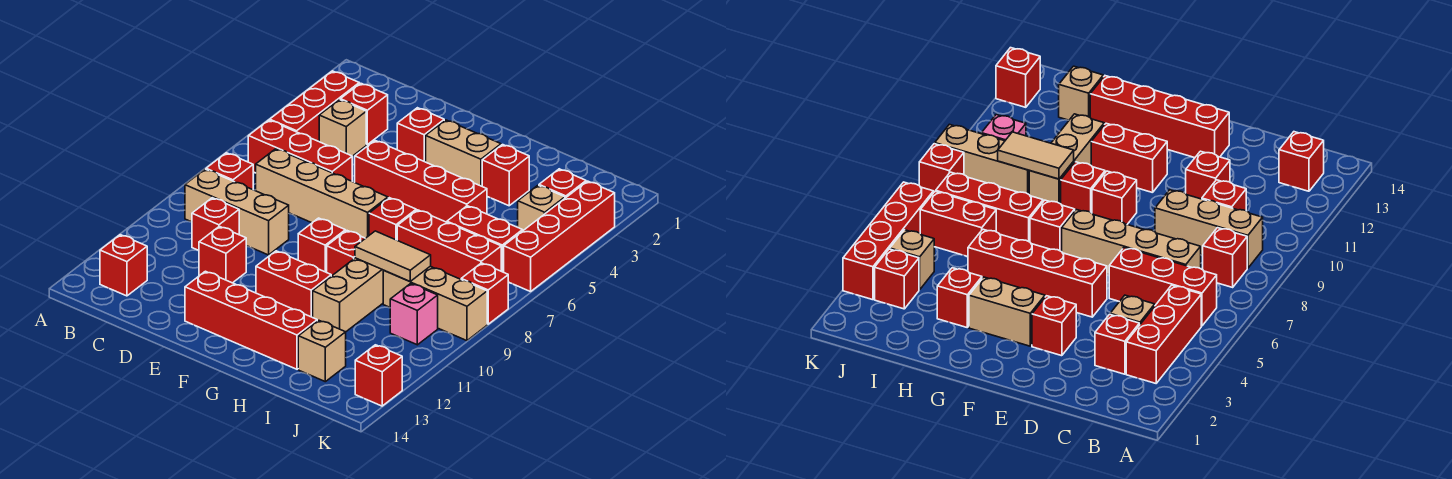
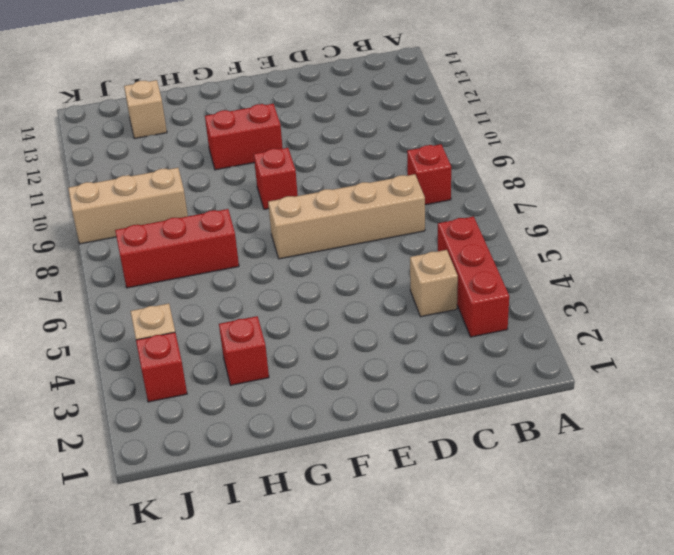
none -> red 1x3 brick [248,120,352,181]
none -> tan 1x3 brick [185,169,289,255]
none -> red 1x1 brick [100,235,147,296]
none -> red 1x1 brick [340,83,388,144]

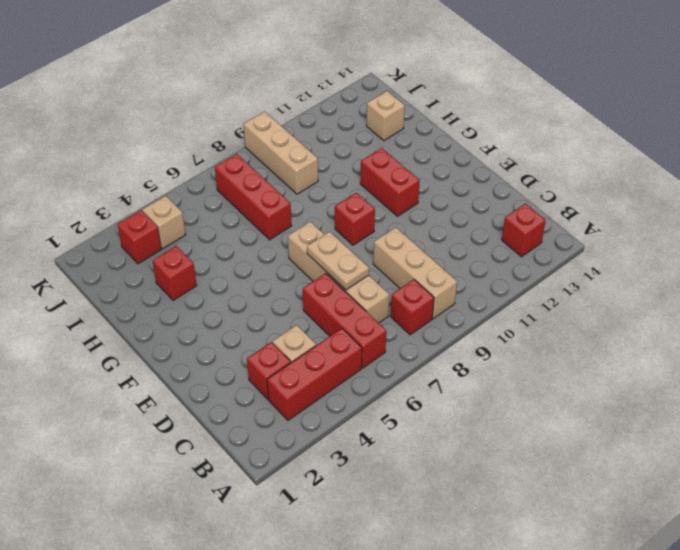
tan 1x2 plate [307,232,369,290] -> none
none -> red 1x1 brick [192,198,239,251]
none -> red 1x1 brick [199,226,246,283]
none -> red 1x1 brick [397,108,444,162]
none -> red 1x4 brick [355,141,487,222]

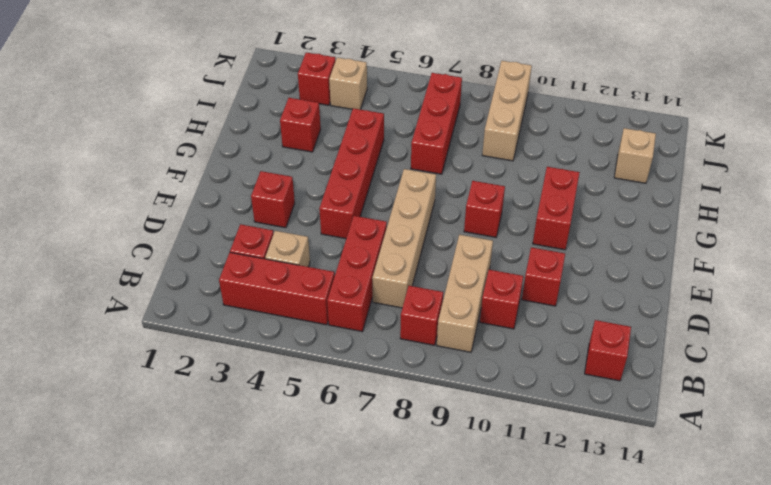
none -> red 1x4 brick [185,271,317,369]
none -> tan 1x2 brick [426,120,501,186]
none -> red 1x1 brick [369,198,416,240]
none -> red 1x1 brick [327,231,365,276]

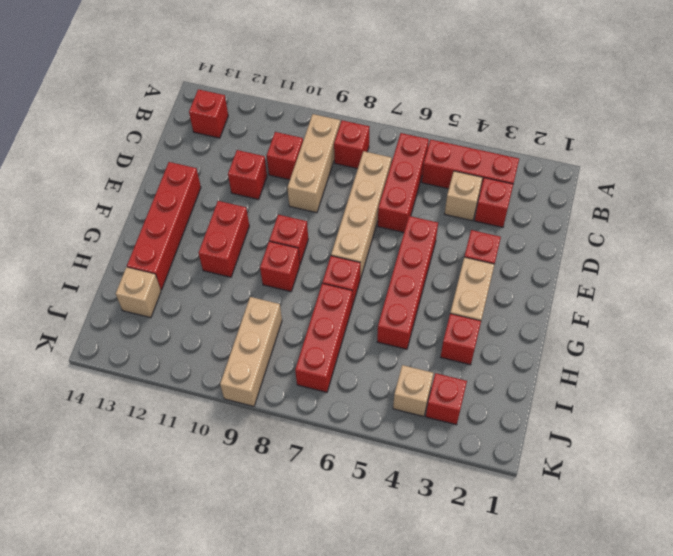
none -> tan 1x3 brick [313,258,384,332]
none -> red 1x2 brick [447,206,523,272]
none -> pink 1x1 brick [390,284,438,345]
none -> red 1x4 brick [504,181,615,292]

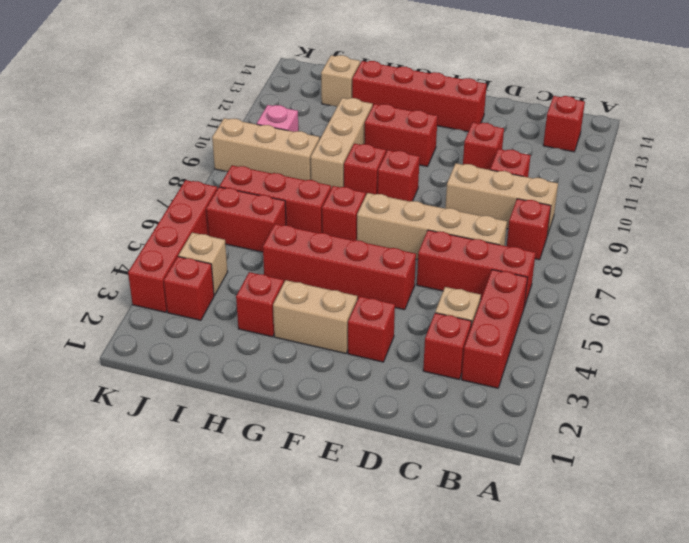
none -> red 1x1 brick [461,263,508,324]
none -> red 1x1 brick [355,345,402,406]
none -> tan 1x2 tile [355,231,431,281]

